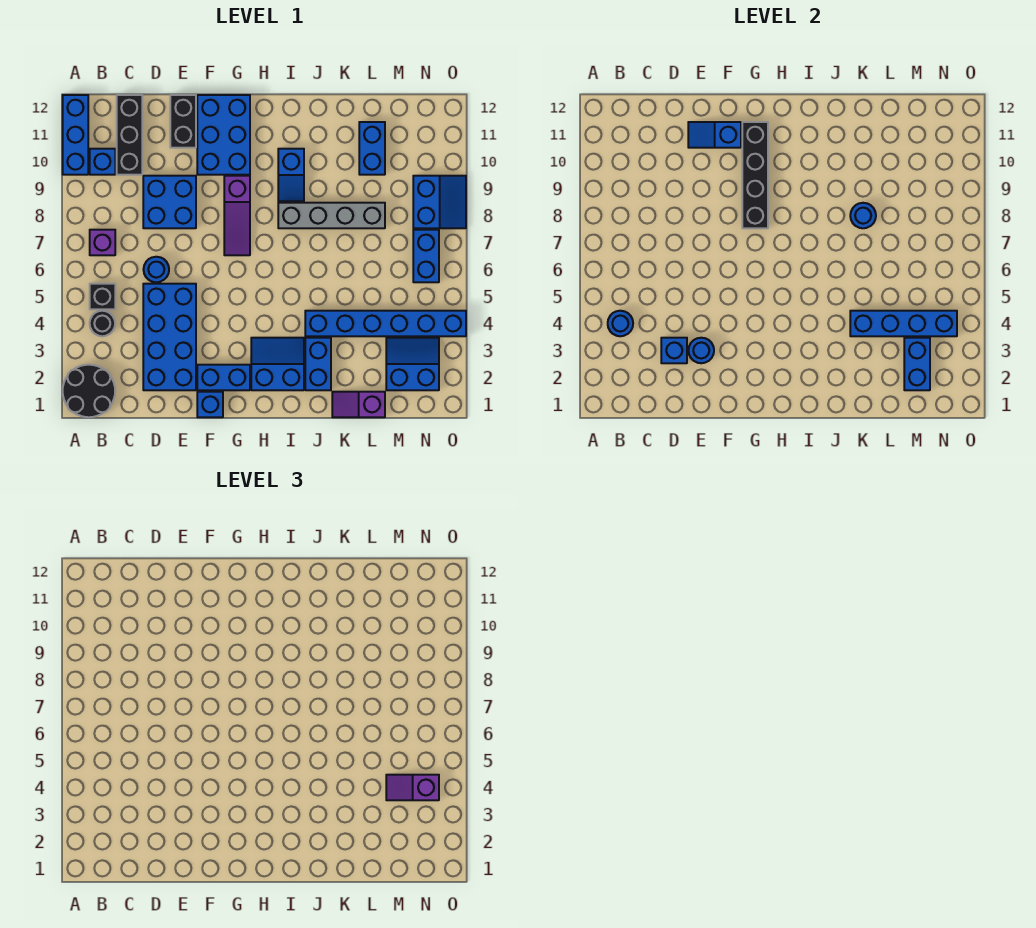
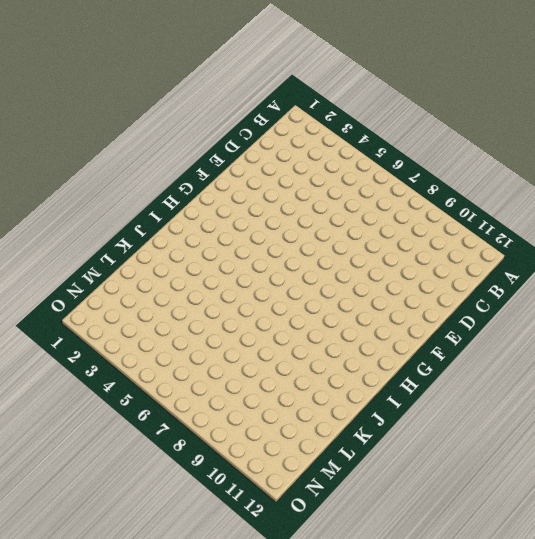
none -> black 2x2 round brick [63,365,115,417]
none -> blue 1x3 brick [63,95,88,175]
none -> black 1x1 round brick [90,311,115,336]
none -> black 1x1 brick [90,284,115,309]

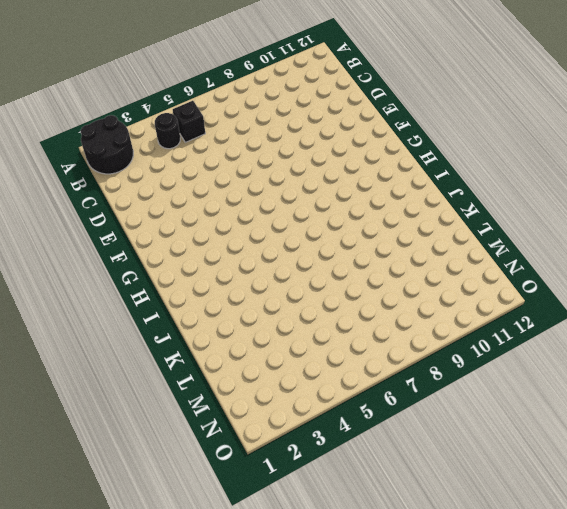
none -> blue 1x3 brick [63,95,88,175]
none -> purple 1x1 brick [90,230,115,255]
none -> blue 1x1 brick [90,149,115,175]
none -> black 1x3 brick [117,95,142,175]

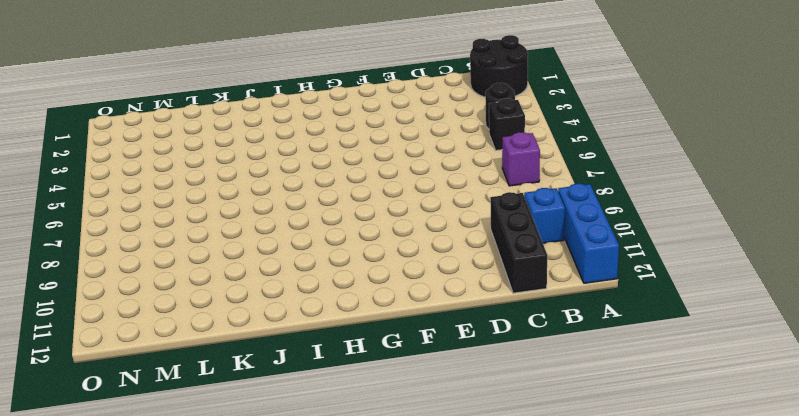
none -> blue 2x4 brick [143,284,196,390]
none -> blue 1x1 round brick [144,257,169,282]
none -> blue 2x2 brick [143,176,196,228]
none -> black 1x2 brick [170,95,196,148]

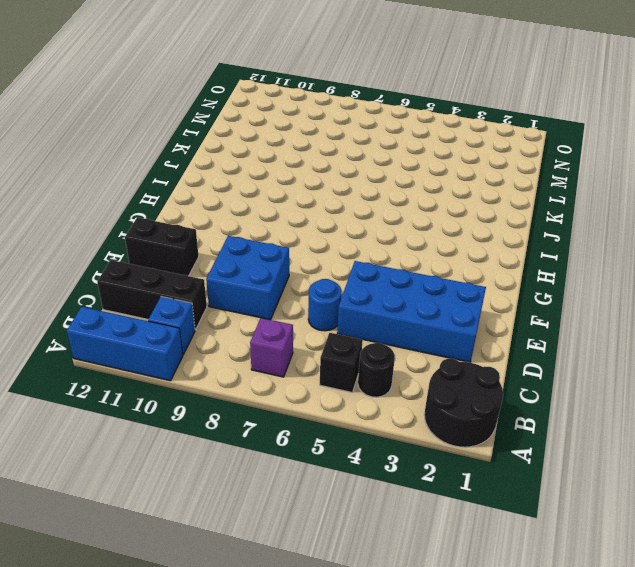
none -> blue 1x1 brick [197,392,223,417]
none -> blue 1x2 brick [197,365,250,390]
none -> blue 2x3 brick [197,95,250,175]
none -> purple 1x3 slope [224,176,250,255]

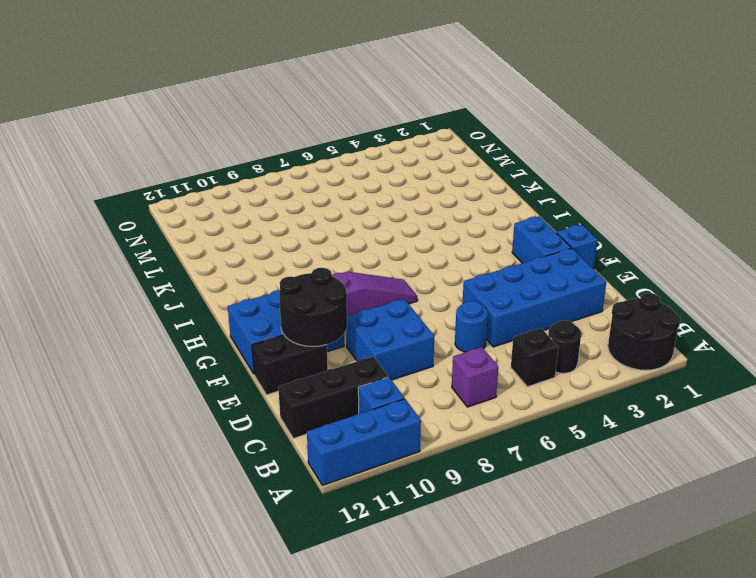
black 2x2 round brick [279,268,347,346] -> blue 1x2 slope [688,122,741,148]
none -> blue 2x2 slope [251,338,304,390]
none -> grey 1x4 brick [278,203,385,228]
none -> blue 1x2 slope [278,149,304,201]
none -> blue 1x2 brick [305,338,331,390]

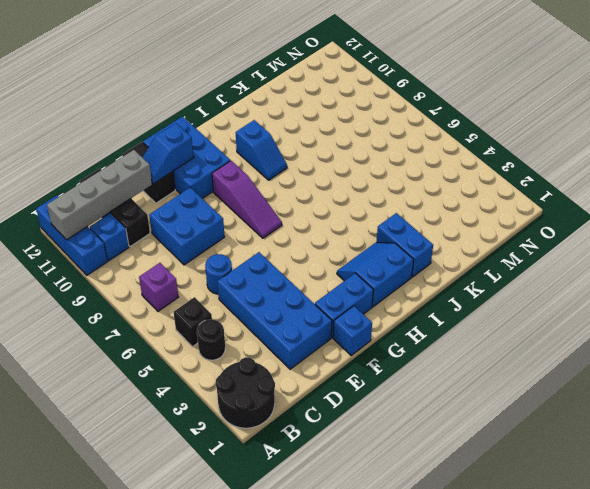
grey 1x4 brick [47,150,152,240] -> grey 1x4 brick moved to [278,203,385,228]
none -> blue 1x6 brick [305,311,466,336]
none -> purple 1x2 slope [332,392,385,417]
none -> blue 1x2 brick [359,122,385,175]
none -> blue 2x2 slope [386,338,439,390]

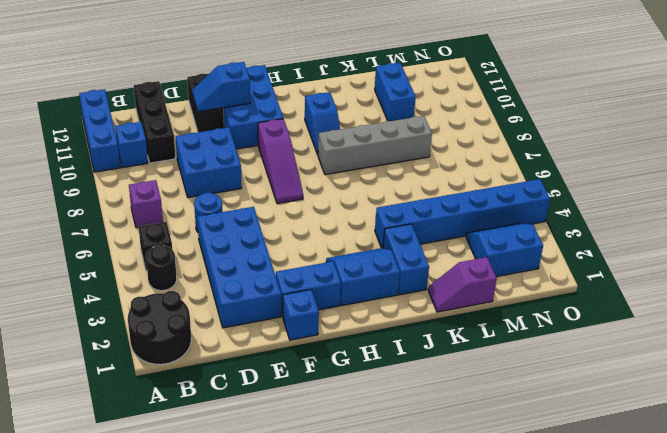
none -> blue 1x2 brick [413,230,439,282]
none -> blue 2x2 slope [413,176,466,228]
none -> blue 1x1 round brick [608,311,633,336]
none -> blue 1x1 brick [661,338,687,363]

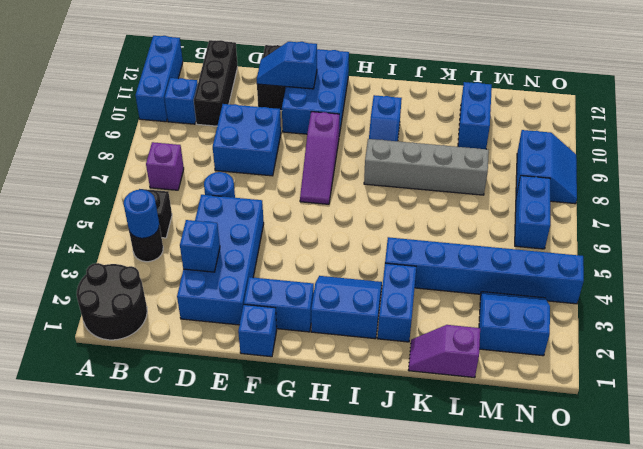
none -> blue 1x1 round brick [689,338,714,363]
none -> black 1x4 brick [742,122,768,228]
none -> blue 1x4 brick [850,311,957,336]
none -> blue 1x1 round brick [850,203,876,228]

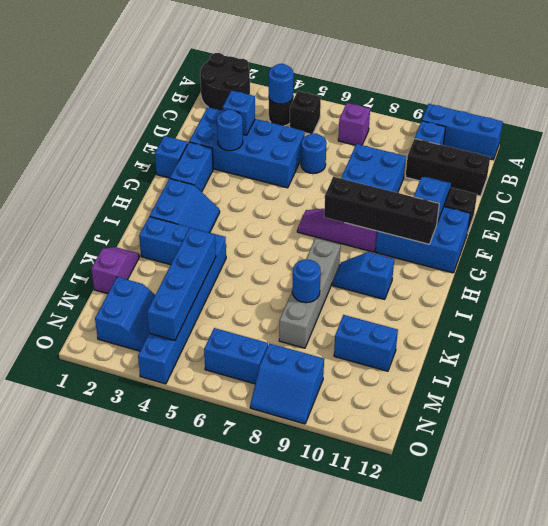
none -> blue 1x2 brick [904,338,930,390]
none -> purple 1x2 slope [386,775,439,800]

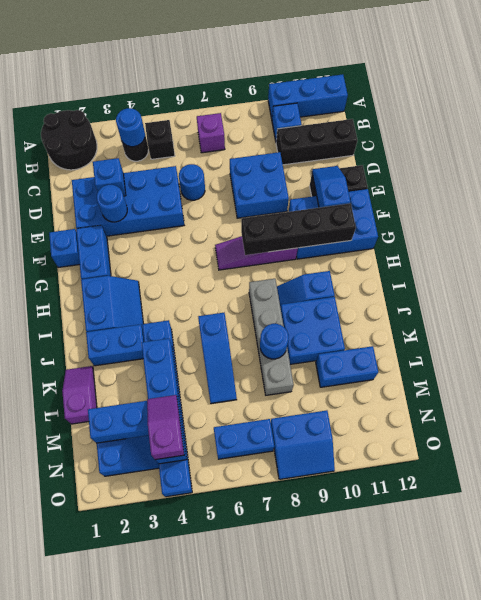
blue 1x3 slope [198,313,237,404] -> none
blue 2x2 brick [281,297,345,364] -> none

